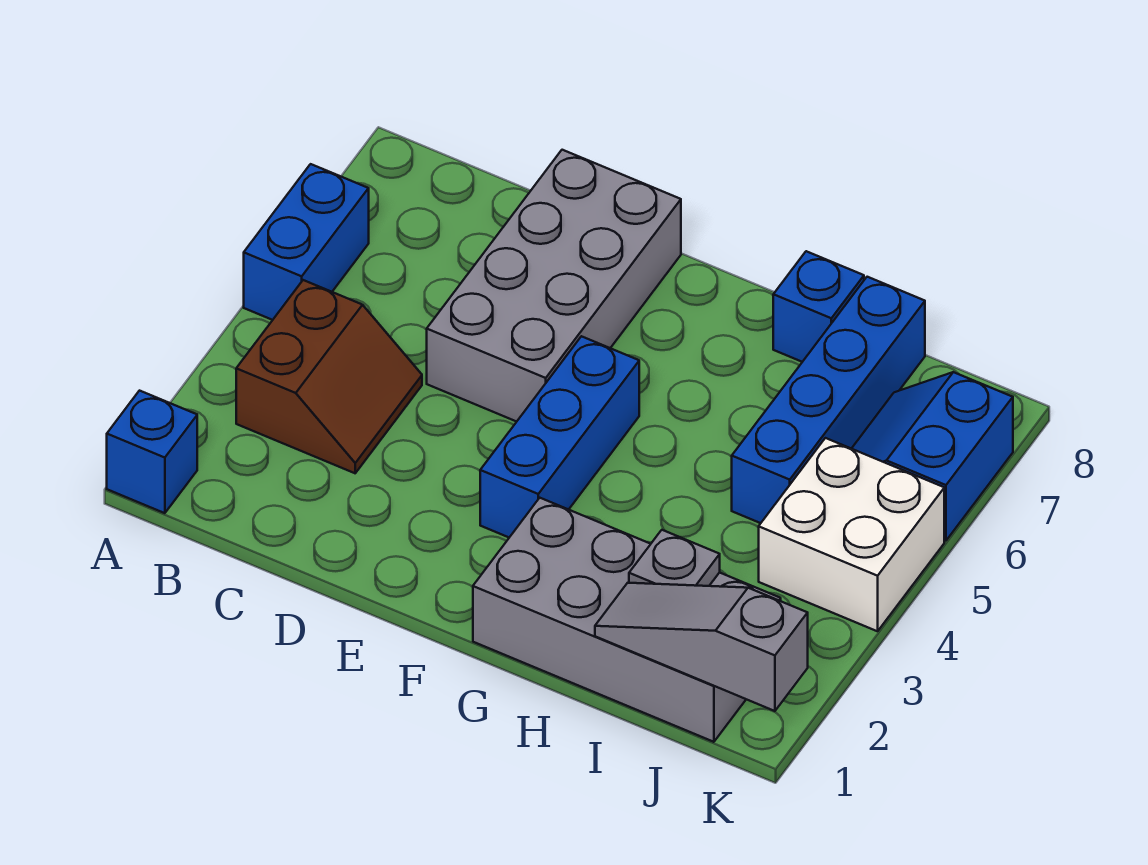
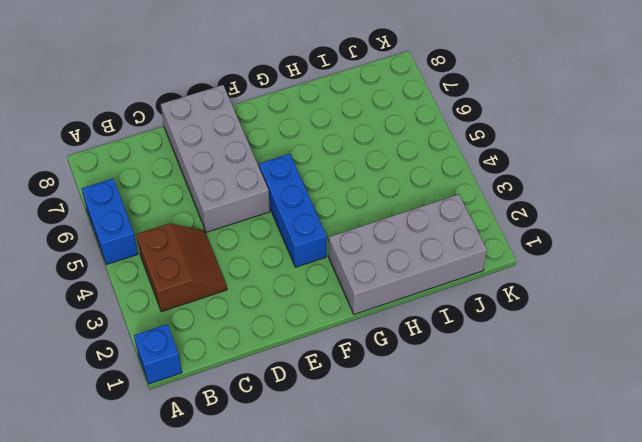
none -> blue 1x1 brick [773,251,864,362]
none -> blue 1x4 brick [732,277,925,523]
none -> white 2x2 brick [759,438,944,631]

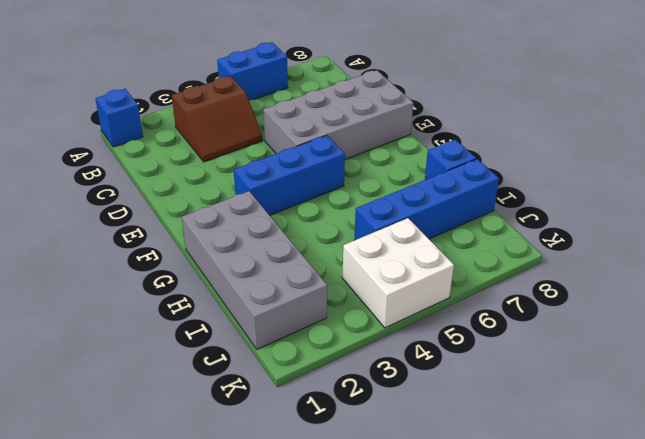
none -> blue 2x2 slope [852,372,1013,541]
none -> grey 1x3 slope [595,583,808,711]
none -> grey 1x1 plate [629,530,720,586]

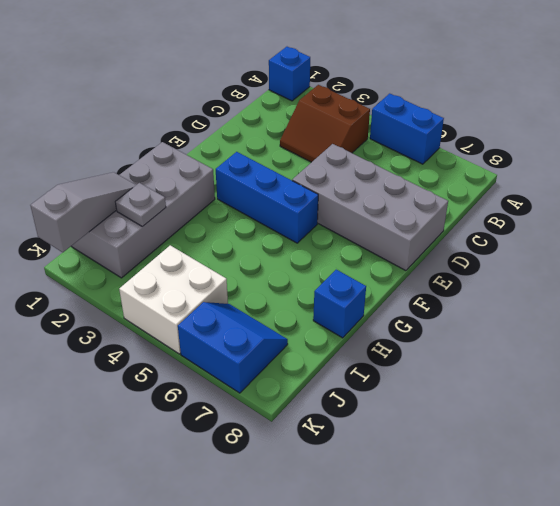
none -> blue 1x4 brick [732,277,925,523]

